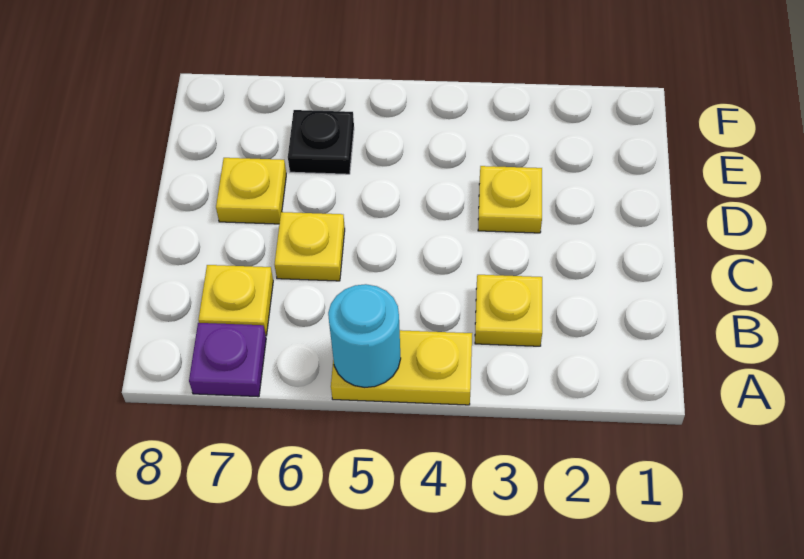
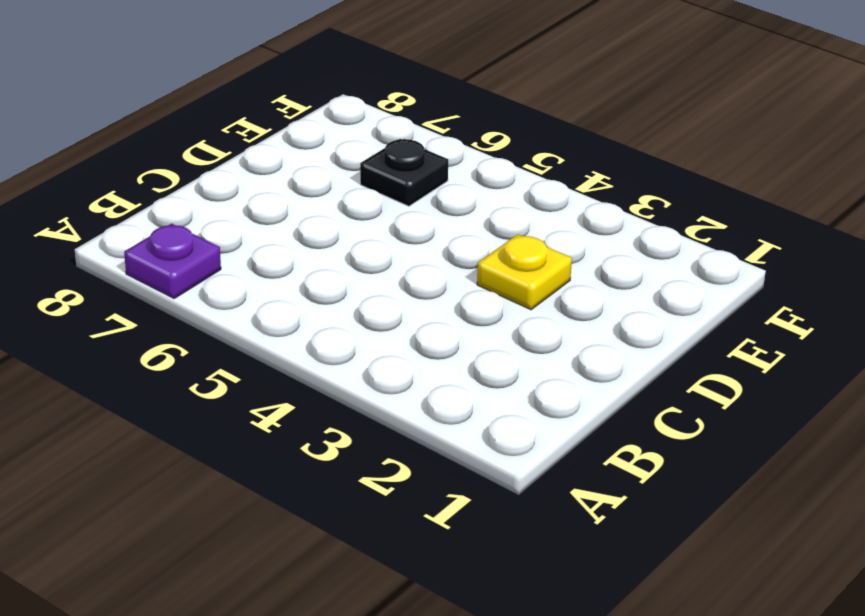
none -> yellow 1x2 plate [331,330,472,405]
none -> yellow 1x1 plate [475,275,542,346]

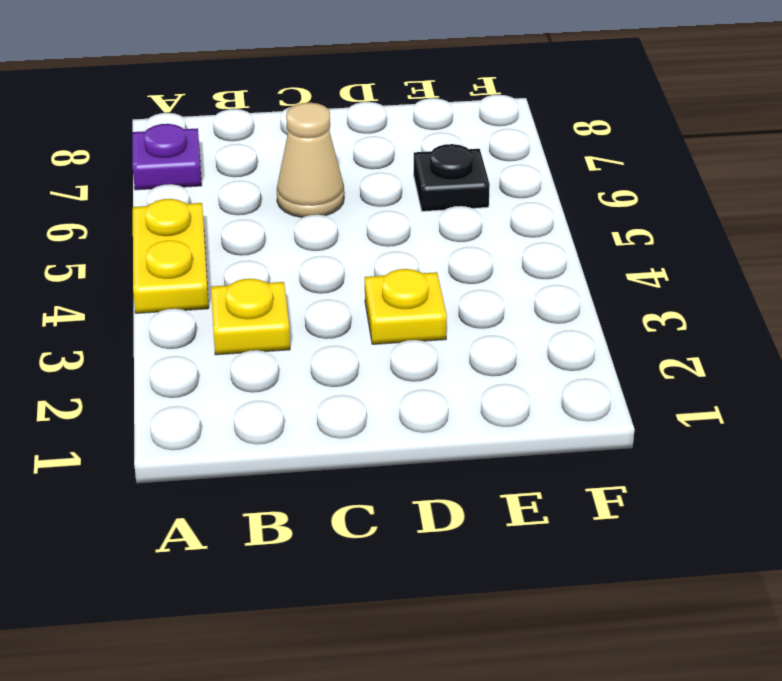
tan 1x1 cone [277,103,344,218] -> yellow 1x1 plate [274,212,345,281]
none -> yellow 1x1 plate [198,265,273,336]
none -> yellow 1x1 plate [216,158,286,224]

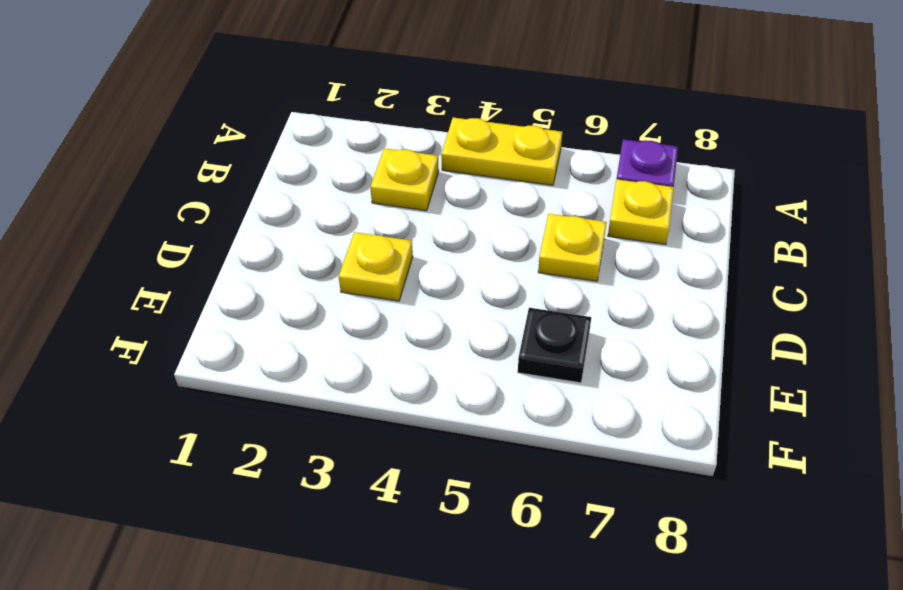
none -> yellow 1x1 plate [216,158,286,224]
none -> cyan 1x1 round brick [328,284,401,387]

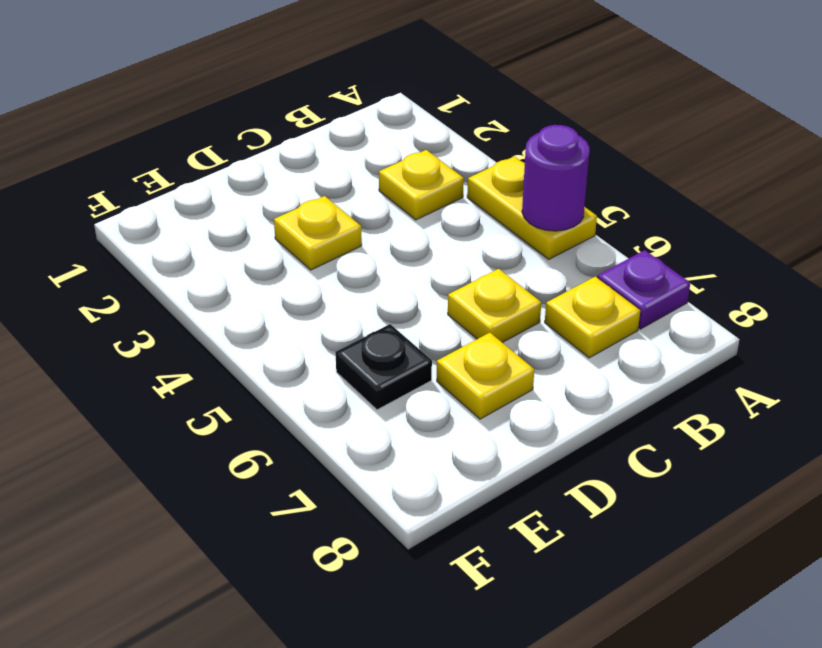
purple 1x1 round brick [522,125,590,231] -> cyan 1x1 round brick [328,284,401,387]

